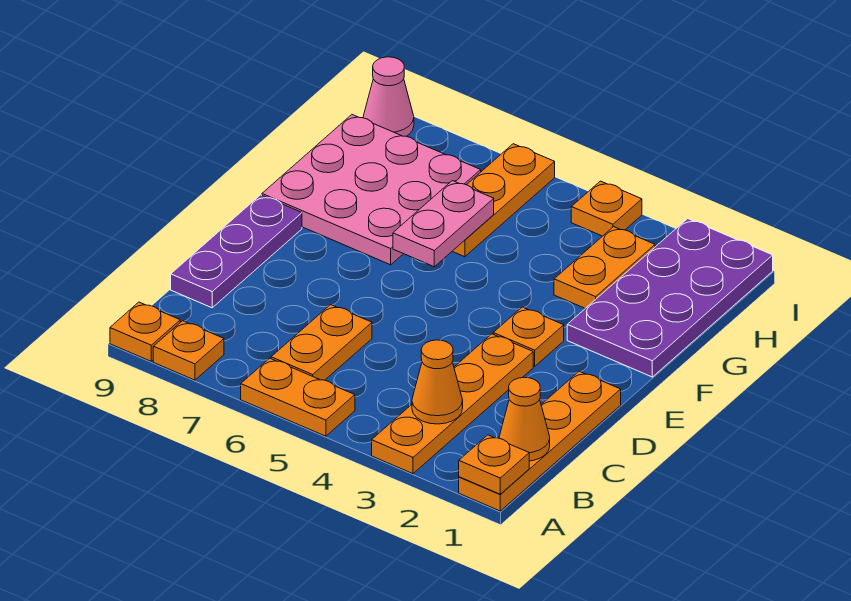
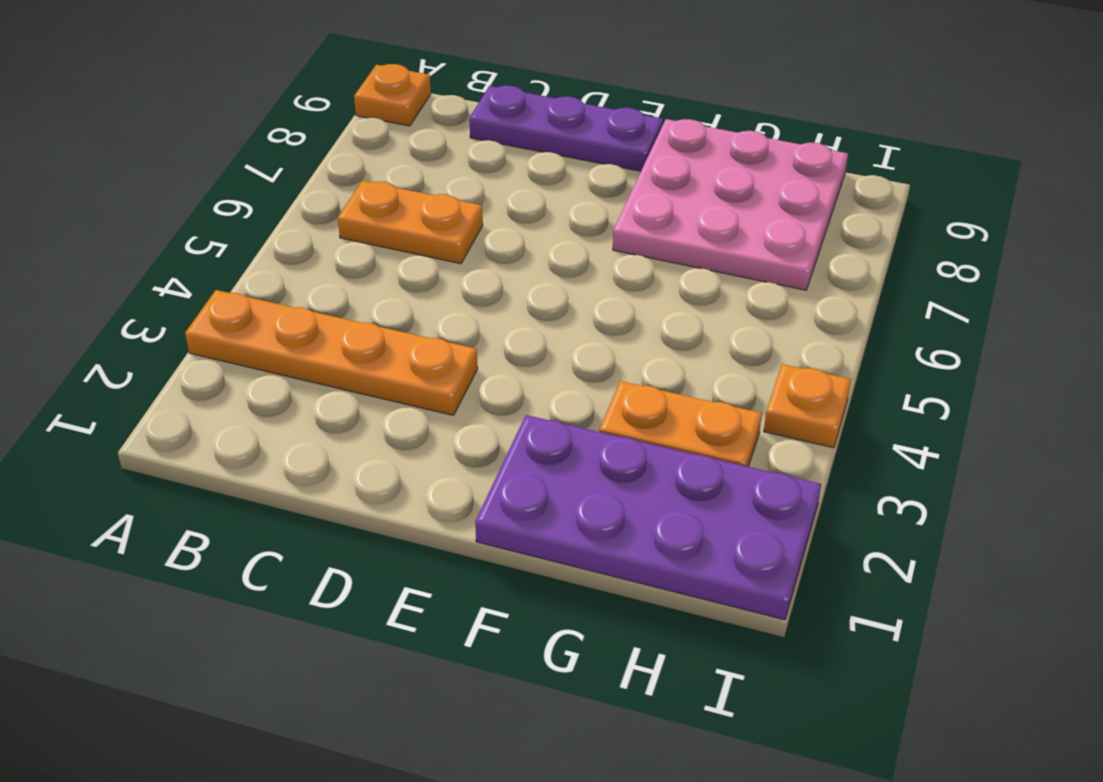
none -> orange 1x4 plate [459,371,621,511]
none -> orange 1x2 plate [241,358,355,436]
none -> orange 1x1 plate [153,321,224,380]

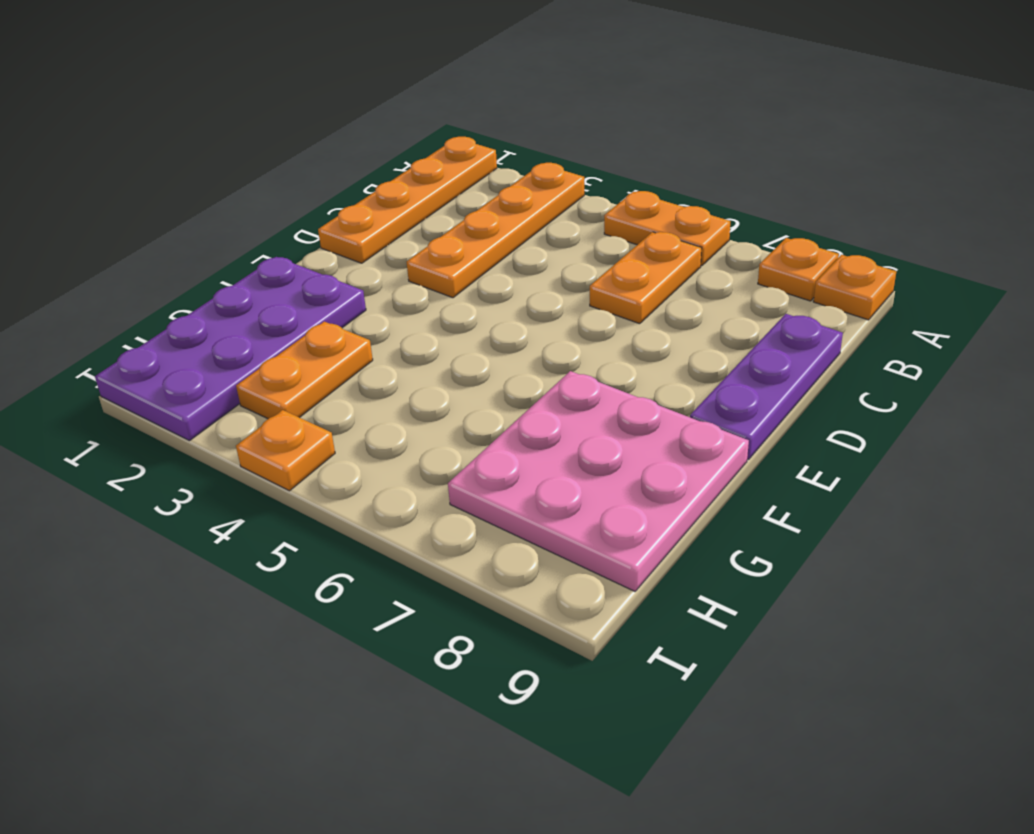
none -> orange 1x1 plate [493,307,564,366]
none -> orange 1x3 plate [452,144,555,257]
none -> pink 1x1 cone [363,57,414,136]

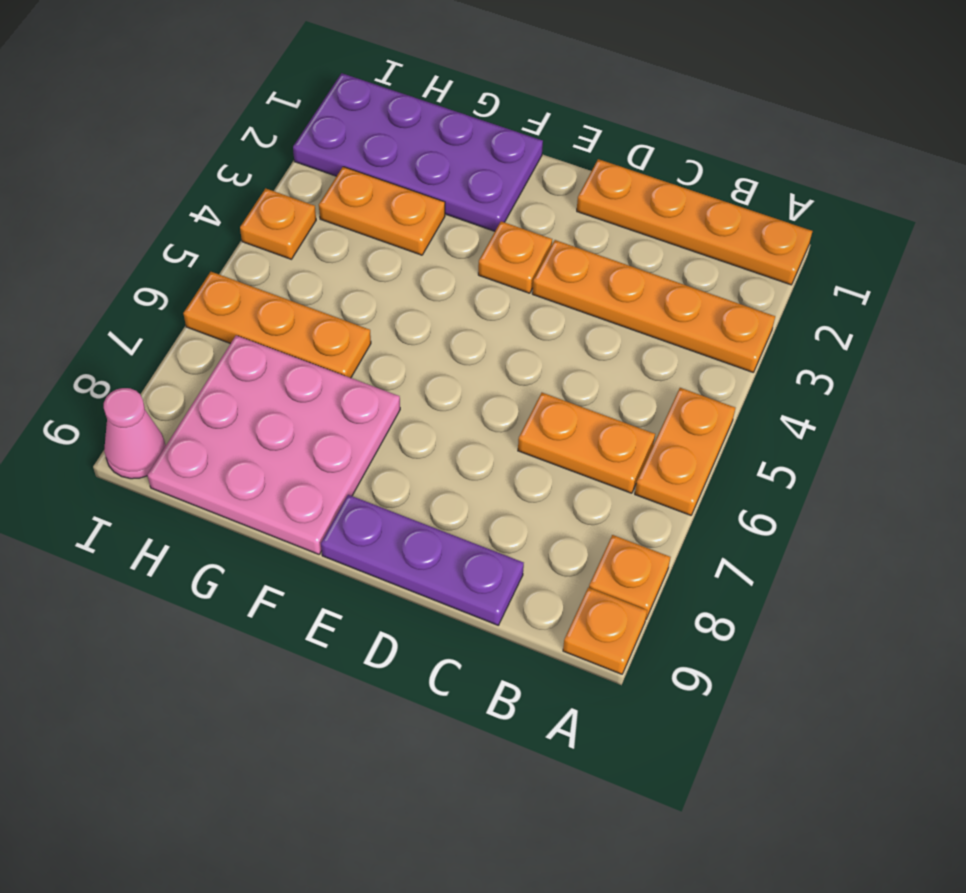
none -> orange 1x1 plate [459,435,529,494]
none -> orange 1x1 cone [499,377,550,461]
none -> orange 1x1 cone [412,340,463,424]

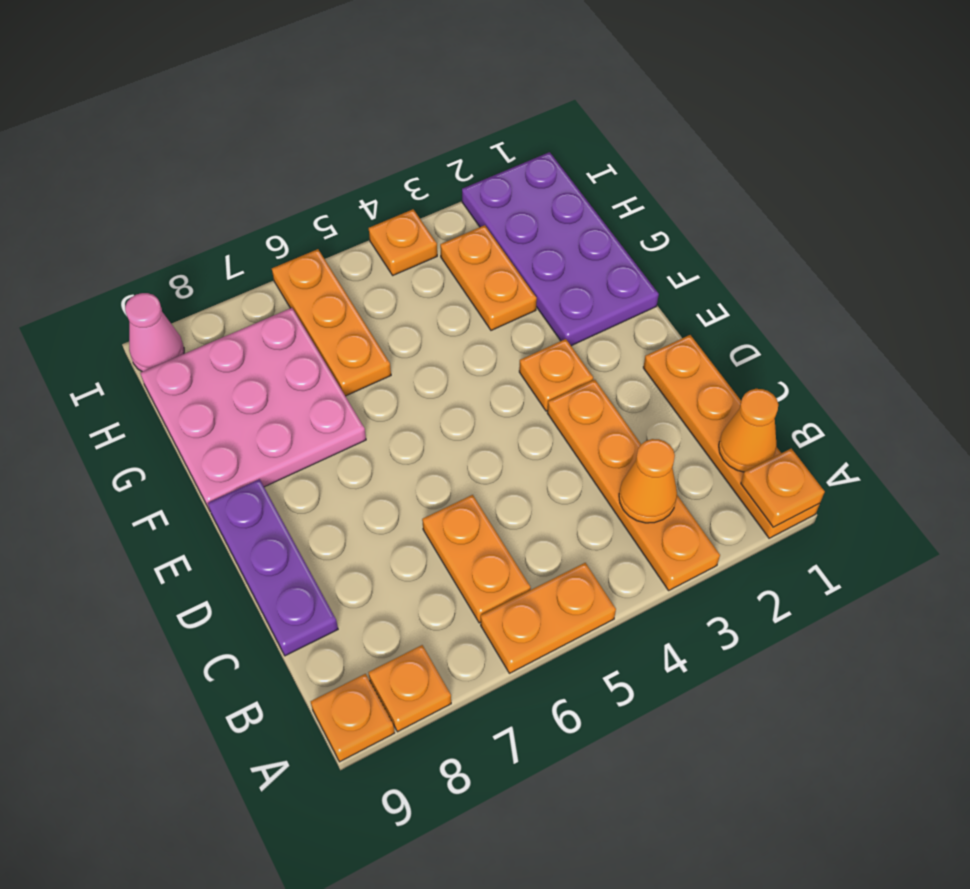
none -> pink 1x2 plate [393,181,494,267]

